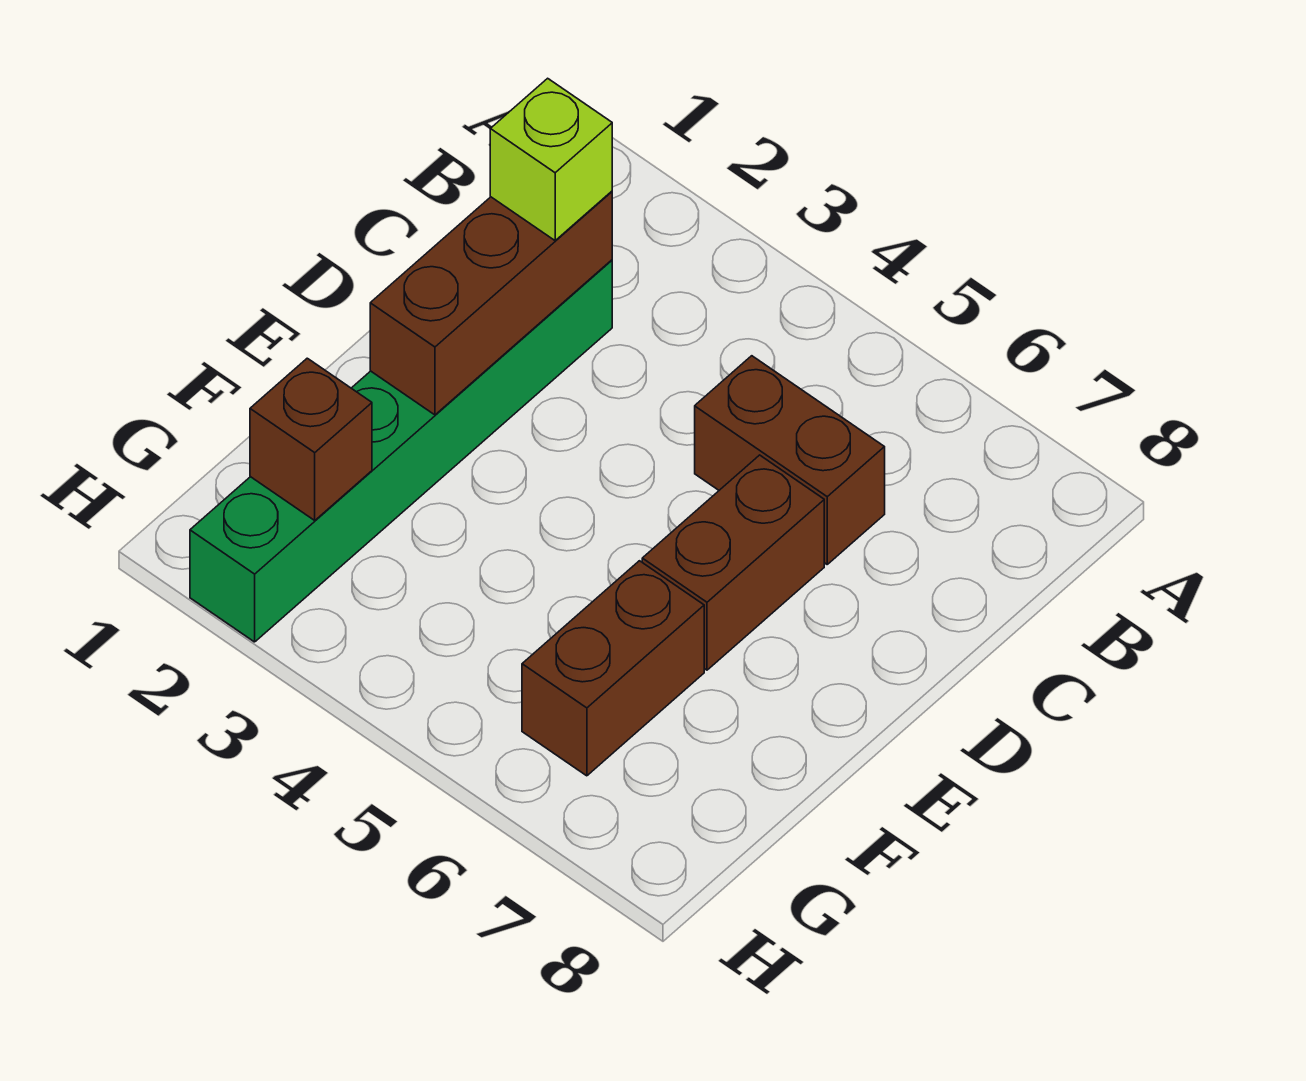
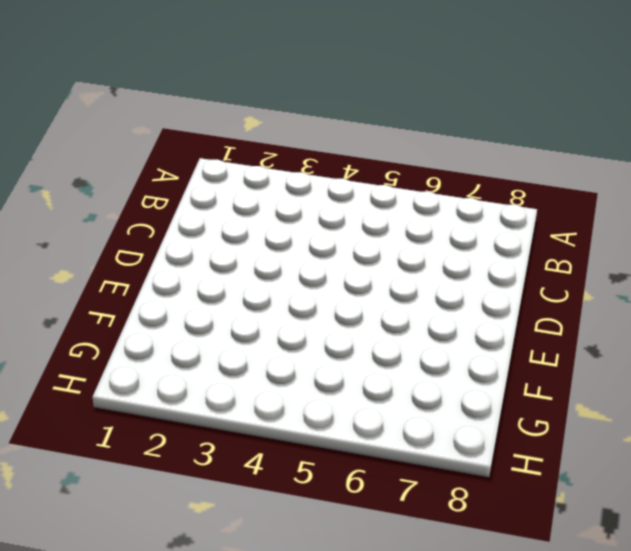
none -> green 1x6 brick [190,260,612,642]
none -> brown 1x2 brick [695,356,885,564]

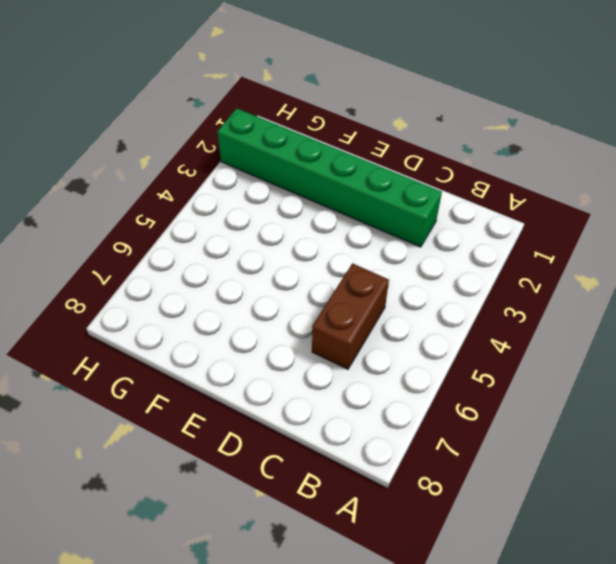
none -> brown 1x2 brick [642,455,824,670]
none -> brown 1x2 brick [522,561,704,776]

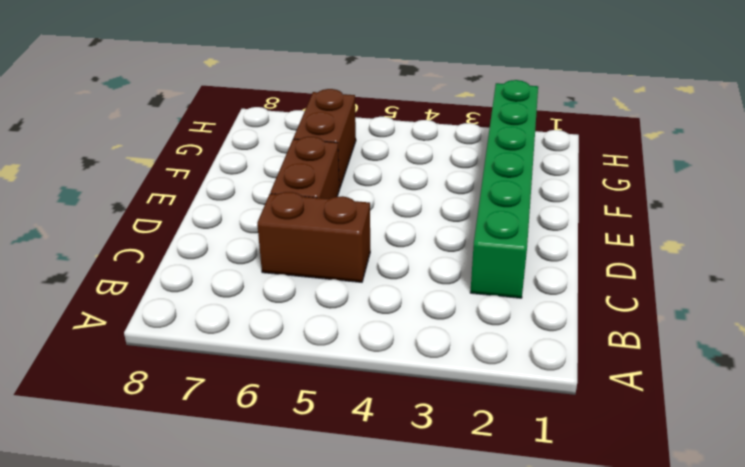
none -> brown 1x3 brick [370,191,612,415]
none -> brown 1x1 brick [250,358,372,520]

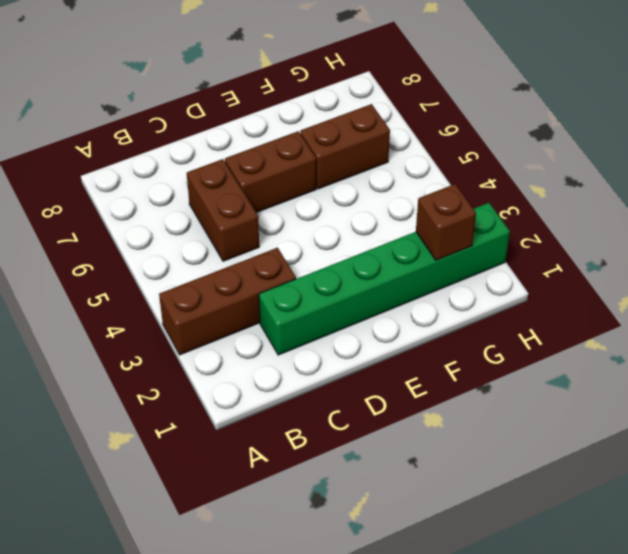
brown 1x3 brick [159,248,296,355] -> brown 1x3 brick moved to [370,191,612,415]
none -> lime 1x1 brick [490,78,612,241]

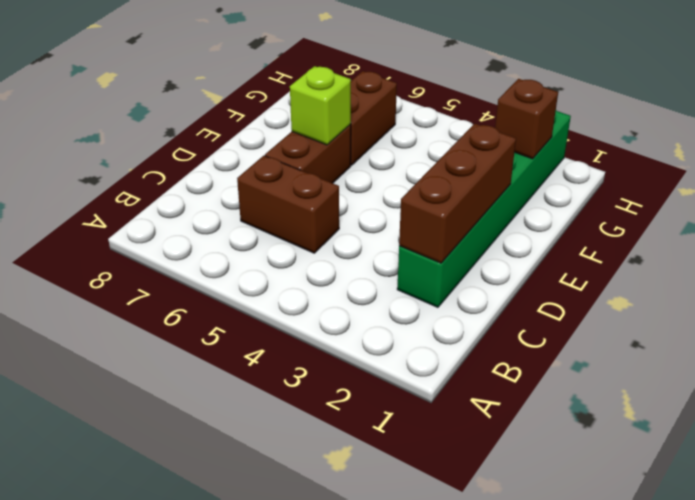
lime 1x1 brick [290,66,351,145] -> lime 1x1 brick moved to [490,78,612,241]

